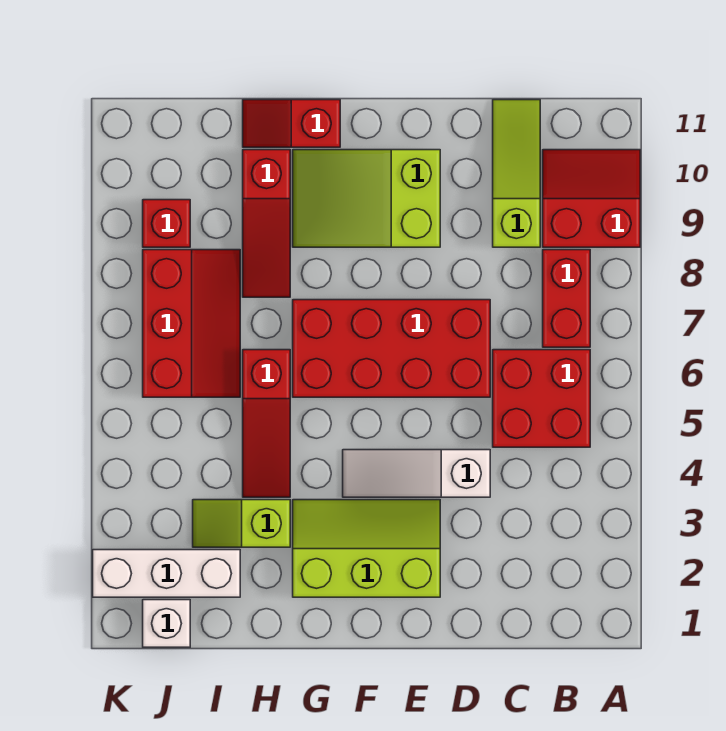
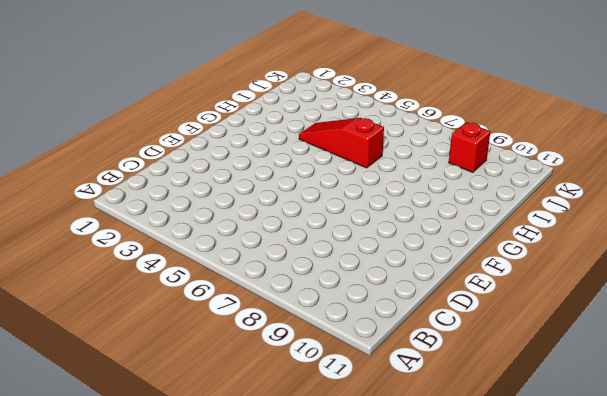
none -> red 2x2 slope [543,150,640,247]
none -> red 2x2 brick [493,350,590,447]
none -> red 1x2 brick [543,250,590,347]

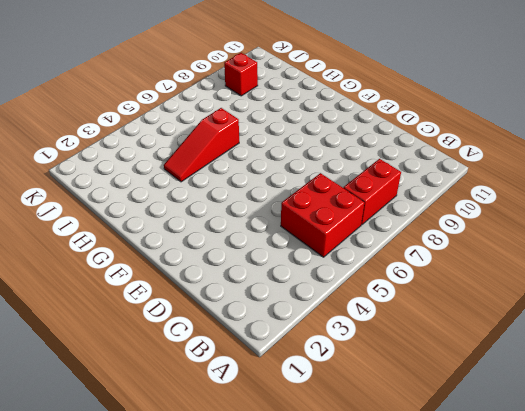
none -> red 2x2 slope [543,150,640,247]
none -> lime 1x3 slope [493,100,540,247]
none -> white 1x3 slope [343,450,490,497]

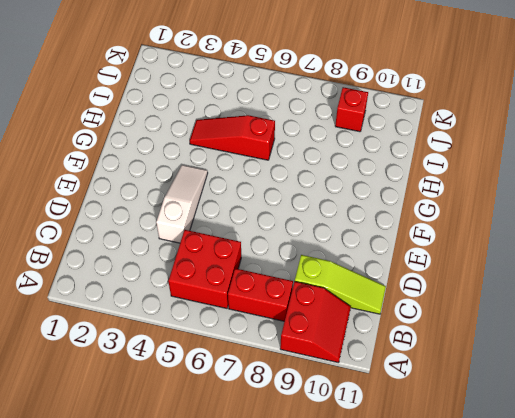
none -> red 2x4 brick [293,300,490,397]
none -> lime 2x3 slope [293,500,440,597]
none -> lime 2x3 slope [293,150,440,247]

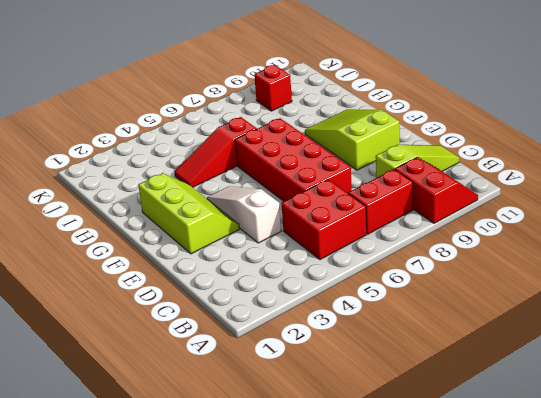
none -> red 1x2 slope [243,100,340,147]
none -> lime 1x2 slope [193,500,290,547]
none -> red 1x3 slope [243,150,290,297]

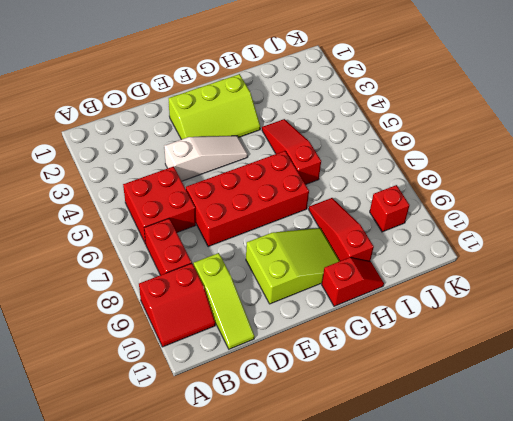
none -> lime 1x2 slope [193,500,290,547]
none -> white 1x3 brick [93,550,240,597]
none -> red 2x3 slope [143,250,240,397]

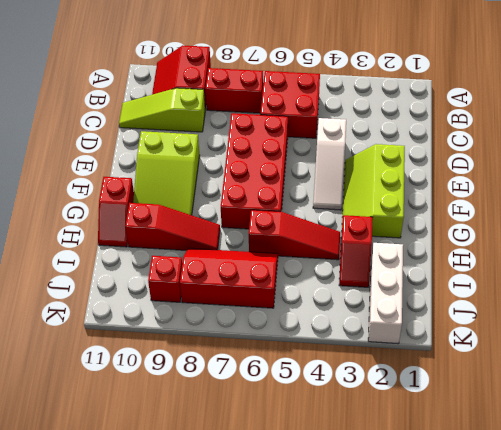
red 1x2 slope [339,215,373,287] -> lime 1x2 slope [193,500,290,547]
none -> white 1x1 brick [143,600,190,647]

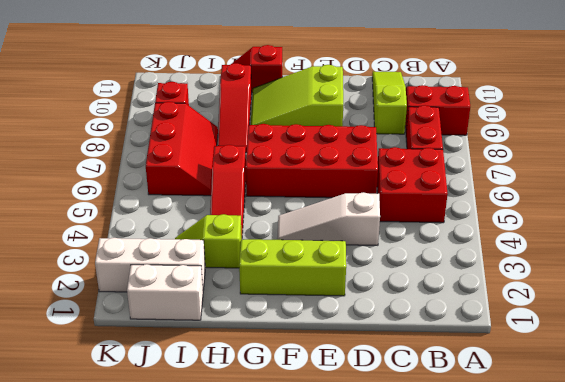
white 1x2 brick [127,264,203,320] -> white 1x1 brick [143,600,190,647]

